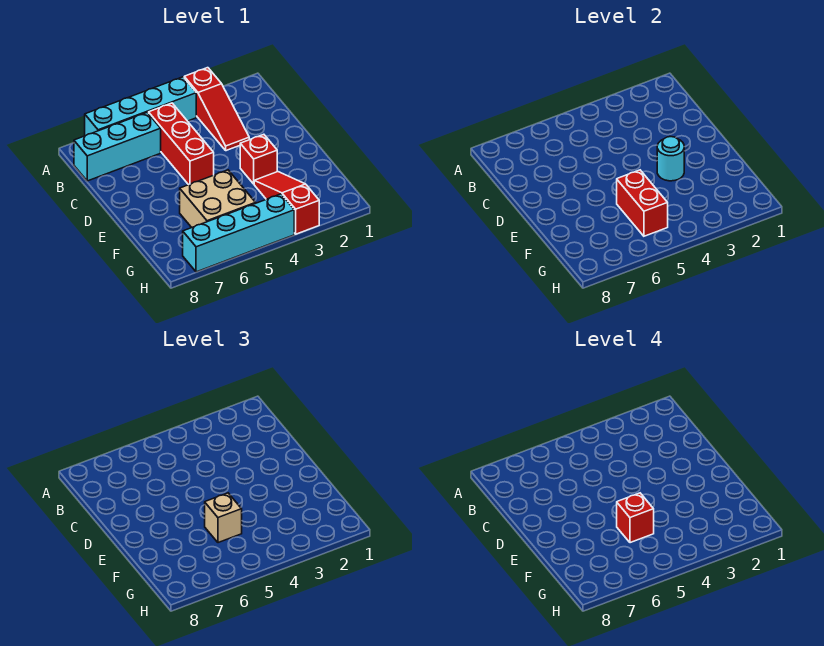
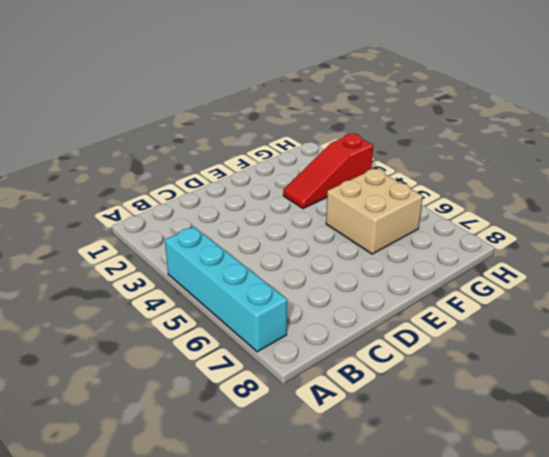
none -> red 1x3 slope [184,68,249,151]
none -> red 1x3 brick [149,103,214,185]
none -> cyan 1x3 brick [74,113,161,181]

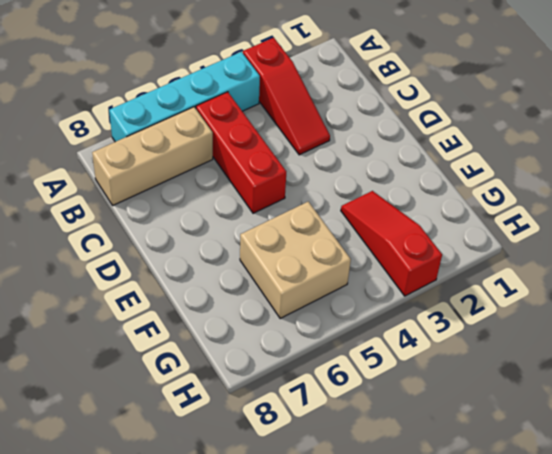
tan 1x3 brick [92,107,213,205] -> cyan 1x3 brick [74,113,161,181]
none -> red 1x1 brick [240,134,277,184]
none -> cyan 1x4 brick [183,194,294,272]
none -> cyan 1x1 round brick [657,137,684,181]

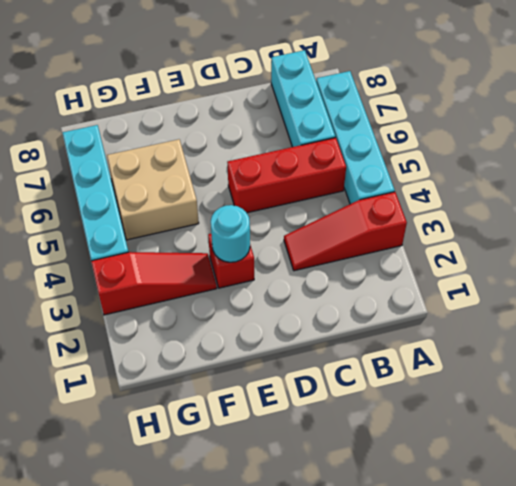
none -> red 1x2 brick [617,170,668,236]
none -> tan 1x1 brick [205,493,242,543]
none -> red 1x1 brick [617,493,654,543]

